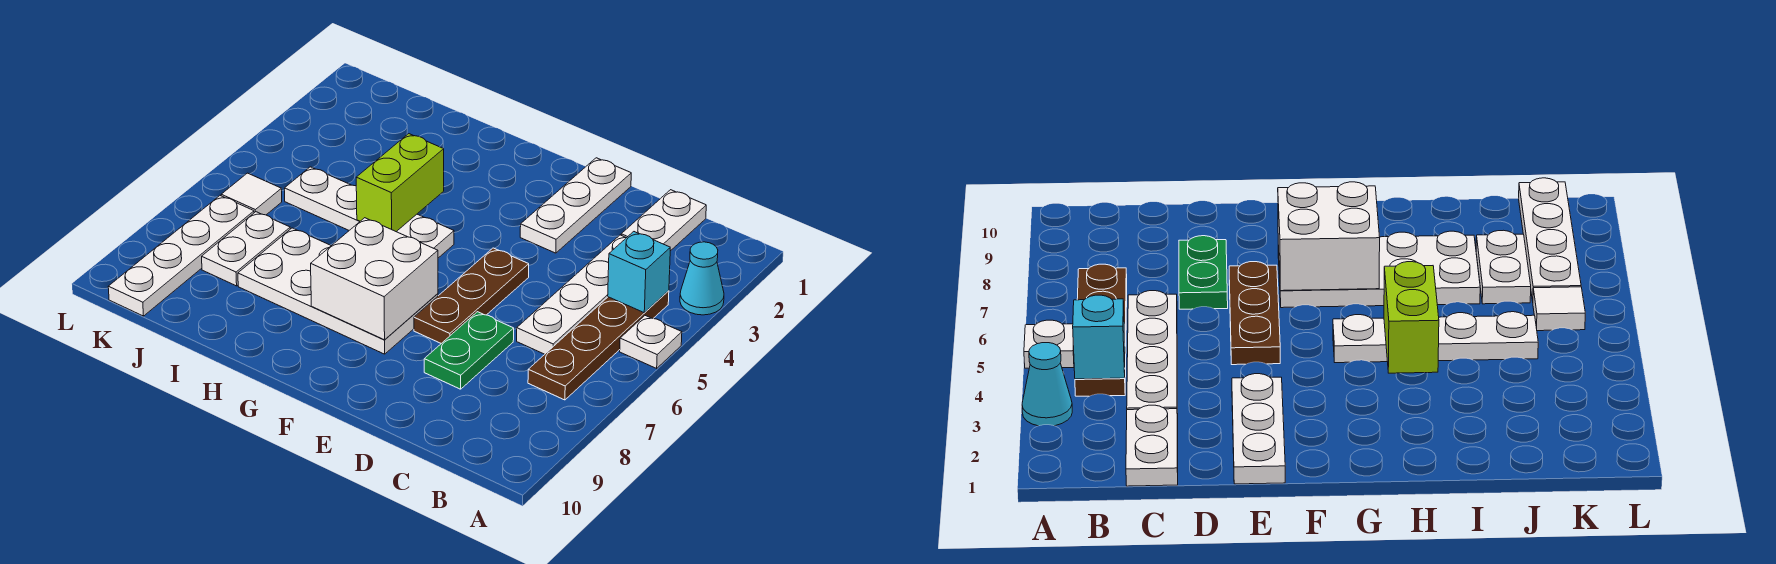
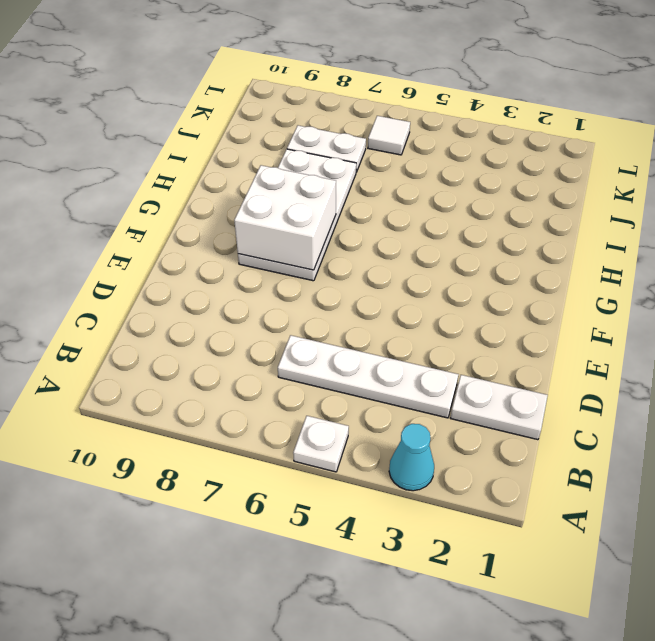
none -> brown 1x4 plate [528,291,669,400]
none -> green 1x2 plate [424,312,514,389]
none -> white 1x3 plate [520,158,631,253]

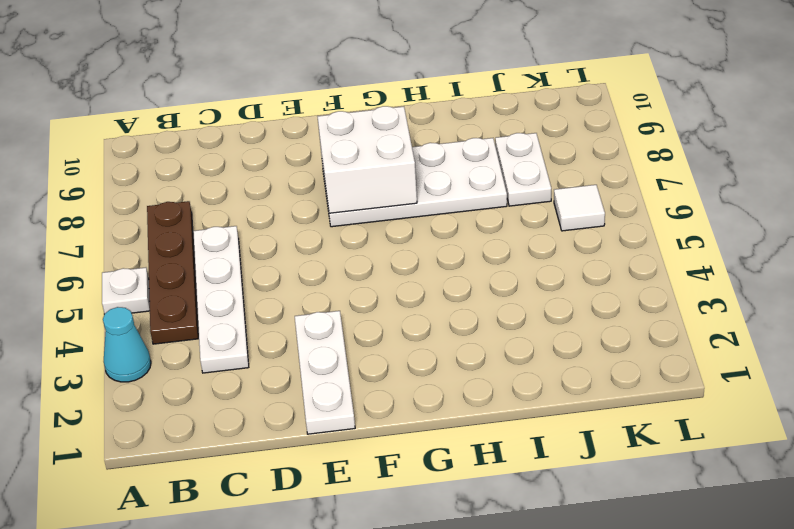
none -> white 1x2 plate [621,190,706,251]
none -> green 1x2 plate [424,312,514,389]
none -> brown 1x3 plate [414,248,529,343]

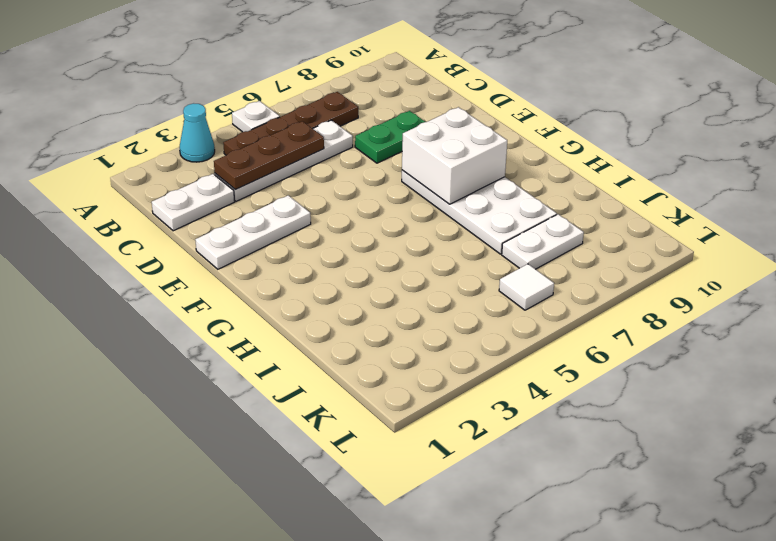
brown 1x3 plate [214,121,324,190] -> brown 1x3 plate moved to [414,248,529,343]
none -> white 1x4 plate [285,167,454,258]
none -> white 1x4 plate [108,196,254,316]
none -> cyan 1x1 brick [608,232,670,312]

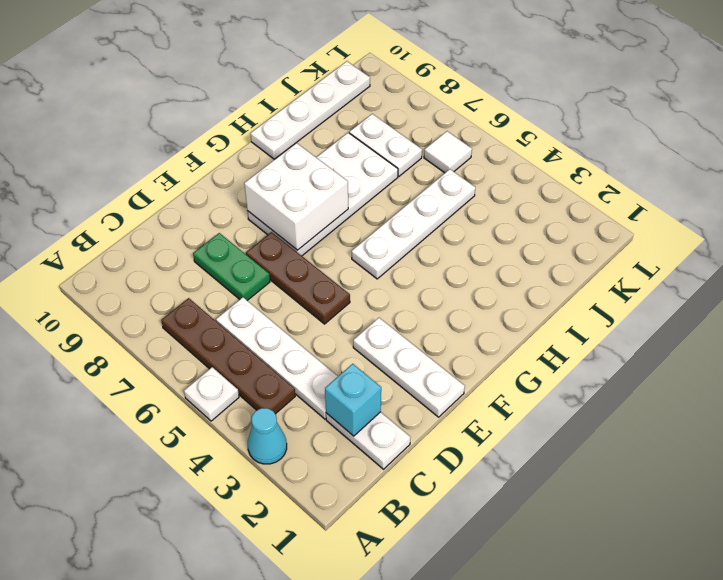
cyan 1x1 brick [325,364,381,436] -> cyan 1x1 brick moved to [608,232,670,312]
white 1x4 plate [251,61,370,159] -> white 1x4 plate turned to [108,196,254,316]
none -> lime 1x2 brick [356,134,444,232]

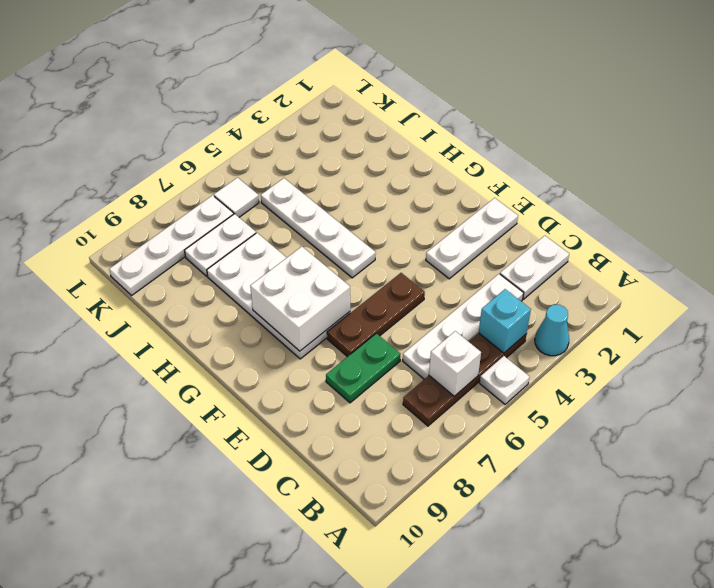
white 1x1 brick [429,331,481,396] -> none
none -> lime 1x2 brick [356,134,444,232]

